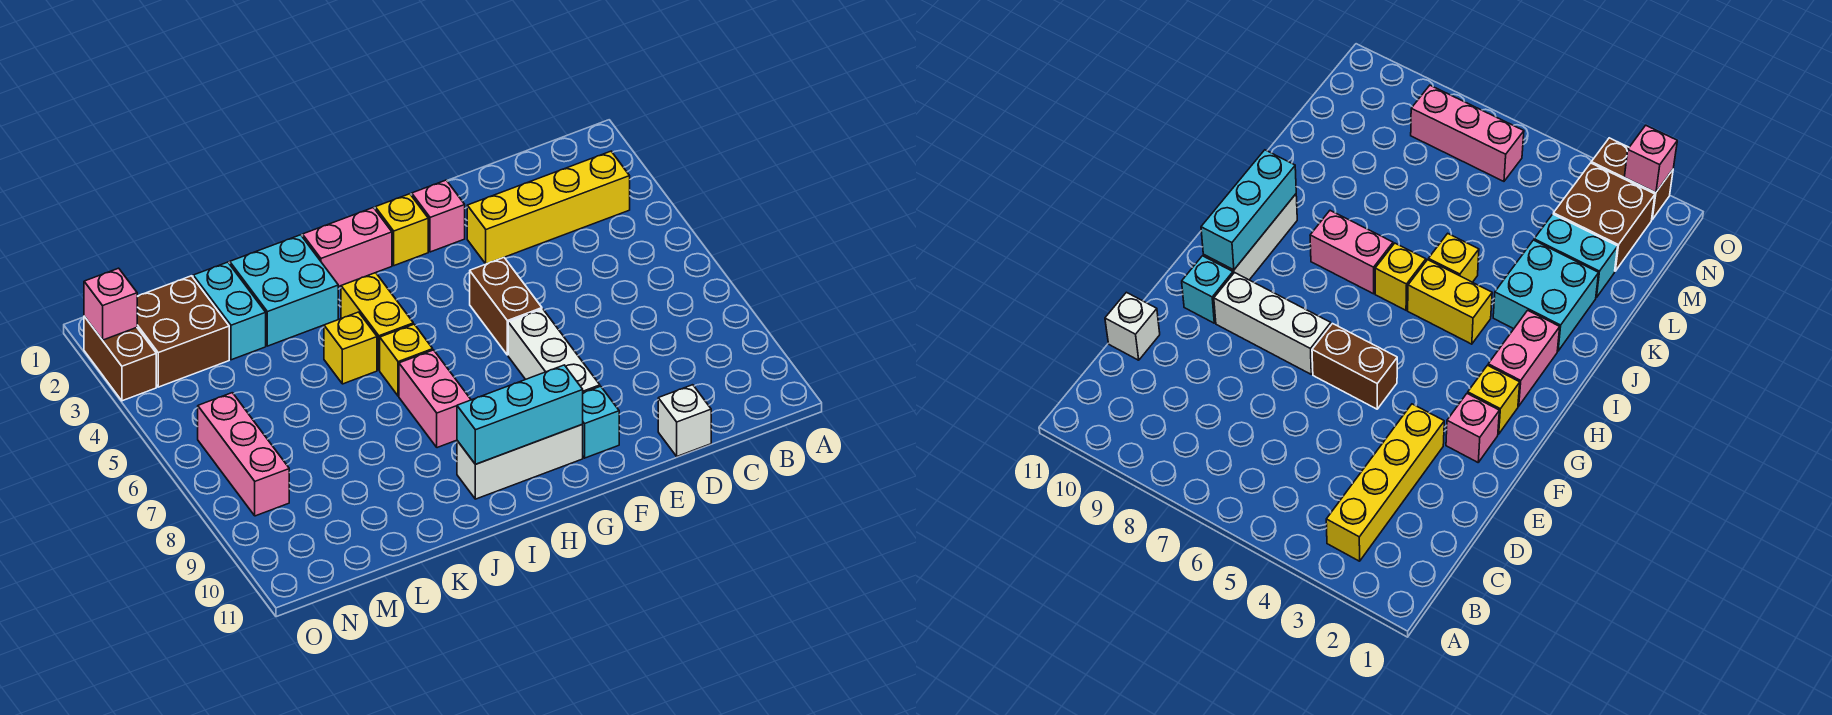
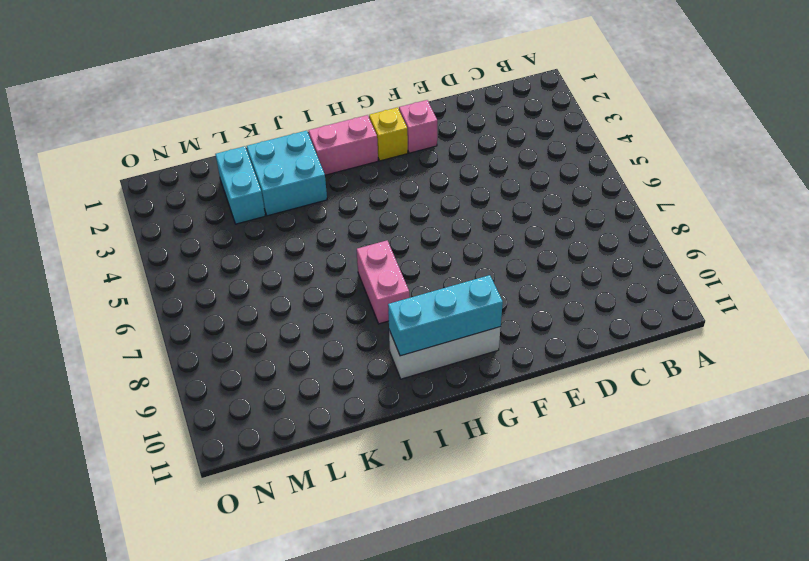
none -> yellow 1x4 brick [467,151,630,264]
none -> white 1x1 brick [658,385,711,456]
none -> brown 1x2 brick [470,258,542,355]

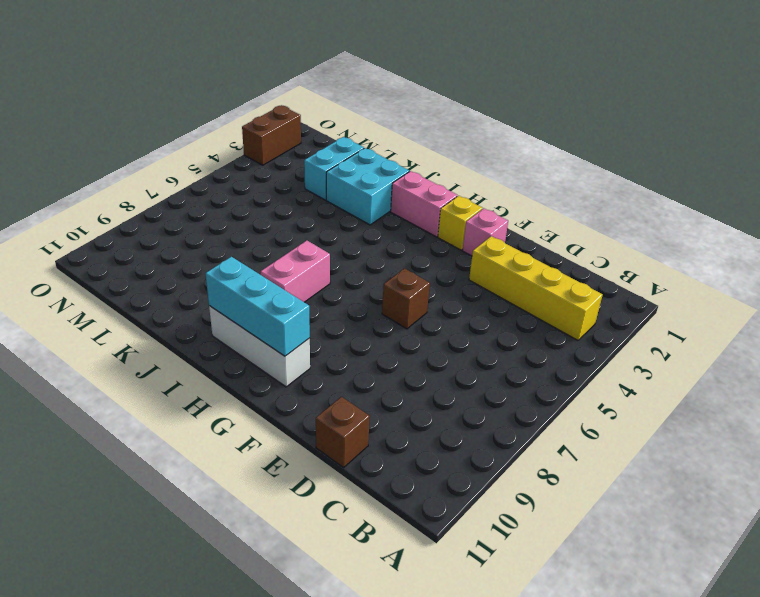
brown 1x1 brick [316,397,370,468] -> white 1x1 brick [658,385,711,456]
brown 1x1 brick [382,268,430,329] -> brown 1x2 brick [470,258,542,355]
none -> white 1x3 brick [508,309,600,393]
none -> cyan 1x1 brick [582,386,619,458]
none -> yellow 1x2 brick [341,273,413,370]

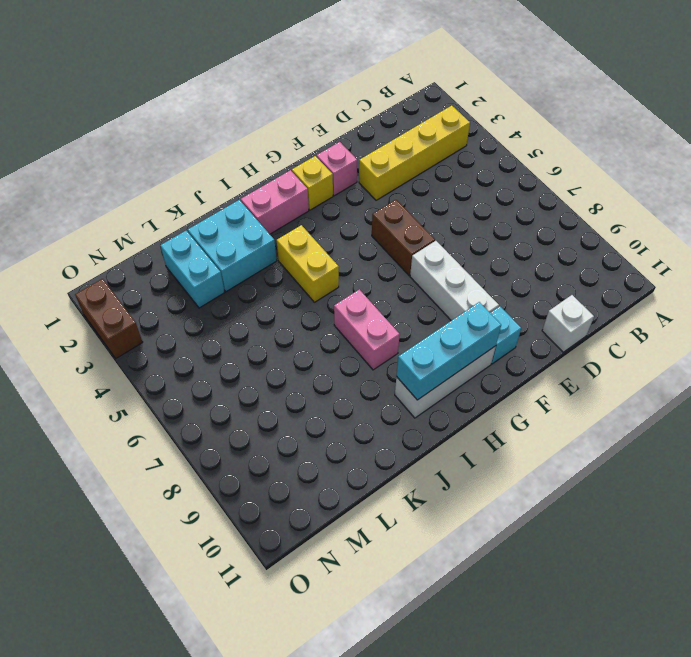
none -> yellow 1x1 brick [380,324,433,396]
none -> yellow 1x1 brick [324,312,377,384]
none -> brown 2x2 brick [137,276,229,387]

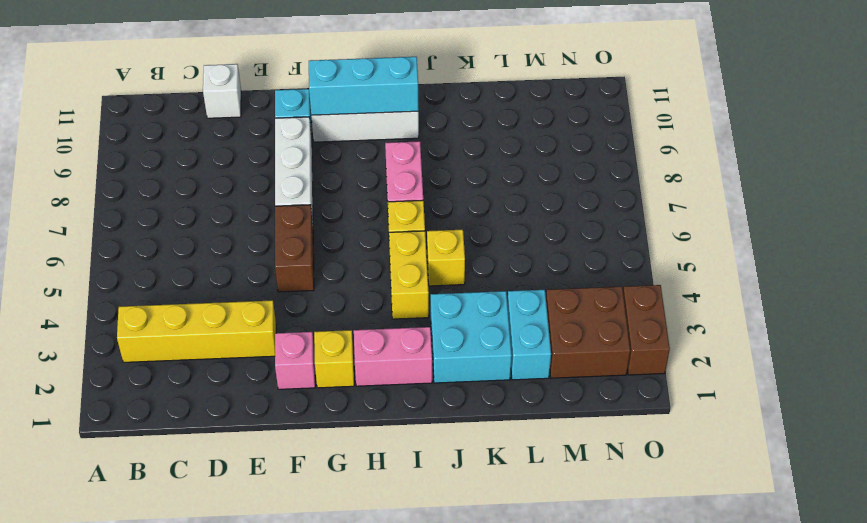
none -> pink 1x3 brick [198,393,289,516]
none -> pink 1x1 brick [84,268,137,340]

